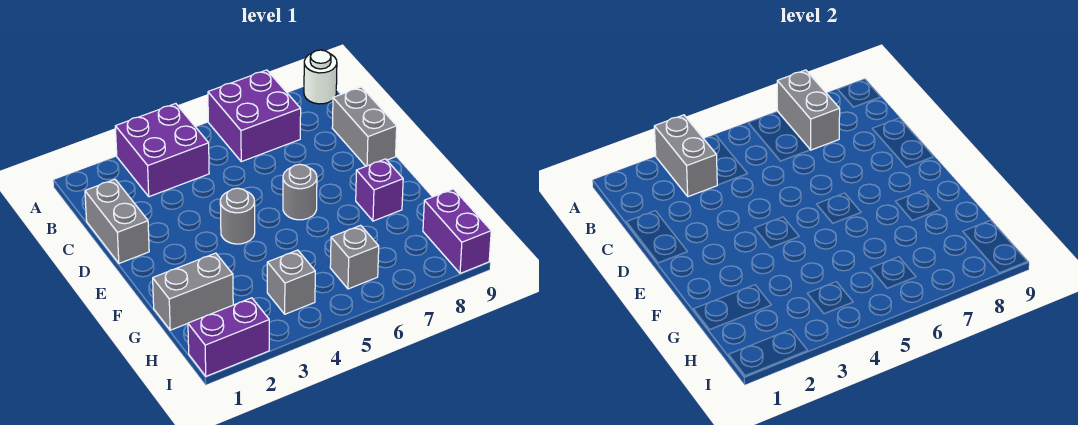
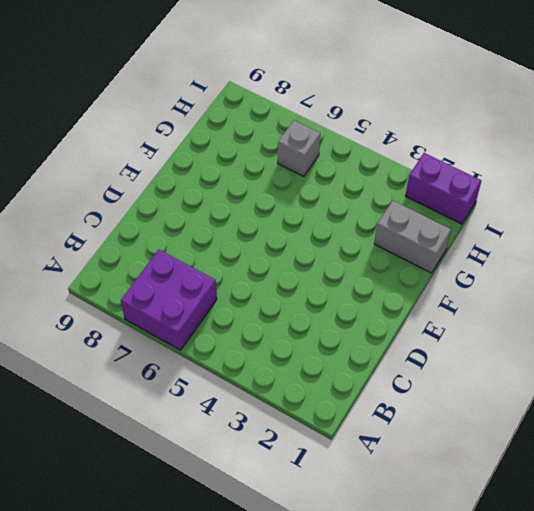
none -> purple 2x2 brick [115,104,209,197]
none -> white 1x1 round brick [304,50,337,104]
none -> grey 1x2 brick [85,179,149,263]

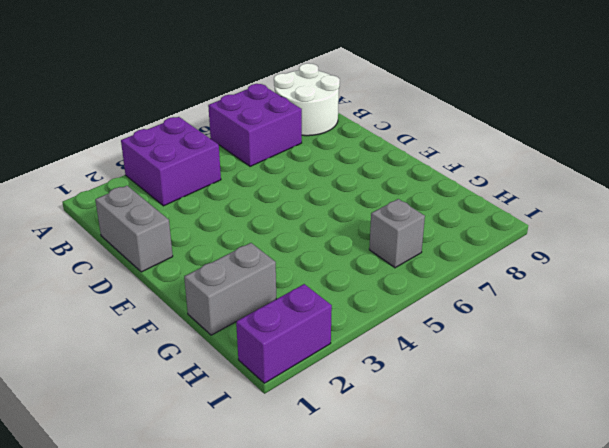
white 2x2 round brick [274,63,340,136] -> white 1x1 round brick [304,50,337,104]
none -> grey 1x2 brick [332,87,397,166]
none -> grey 1x1 round brick [220,188,255,244]
none -> grey 1x1 round brick [283,164,317,220]

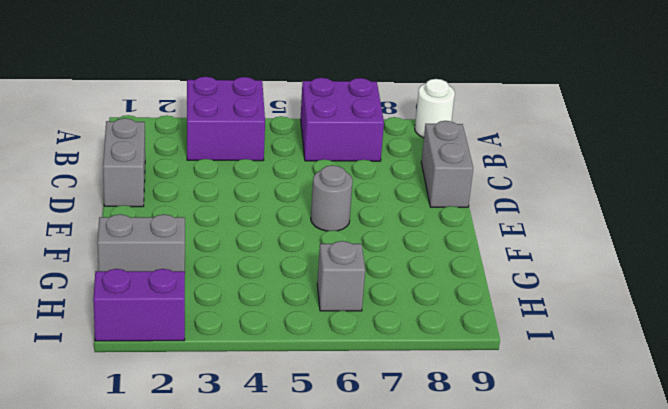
none -> grey 1x1 round brick [220,188,255,244]
none -> purple 1x1 brick [356,159,403,221]
none -> grey 1x1 brick [267,250,315,314]

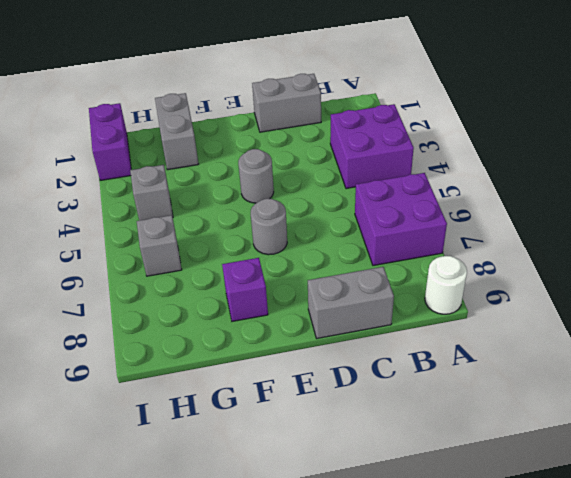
none -> purple 1x2 brick [423,189,491,273]
none -> grey 1x2 brick [654,115,717,197]
none -> grey 1x2 brick [777,70,840,150]

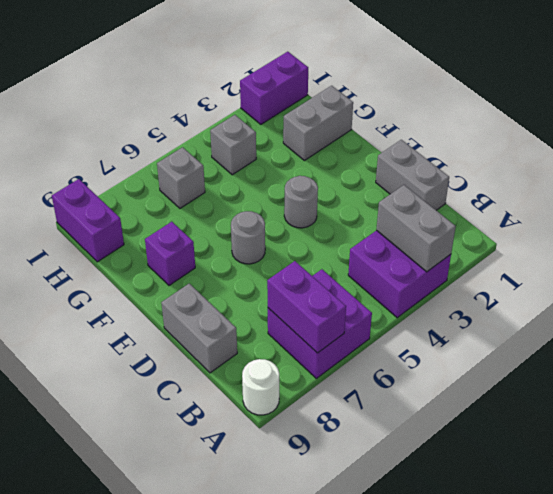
purple 1x2 brick [267,261,346,353] -> grey 1x2 brick [777,70,840,150]

